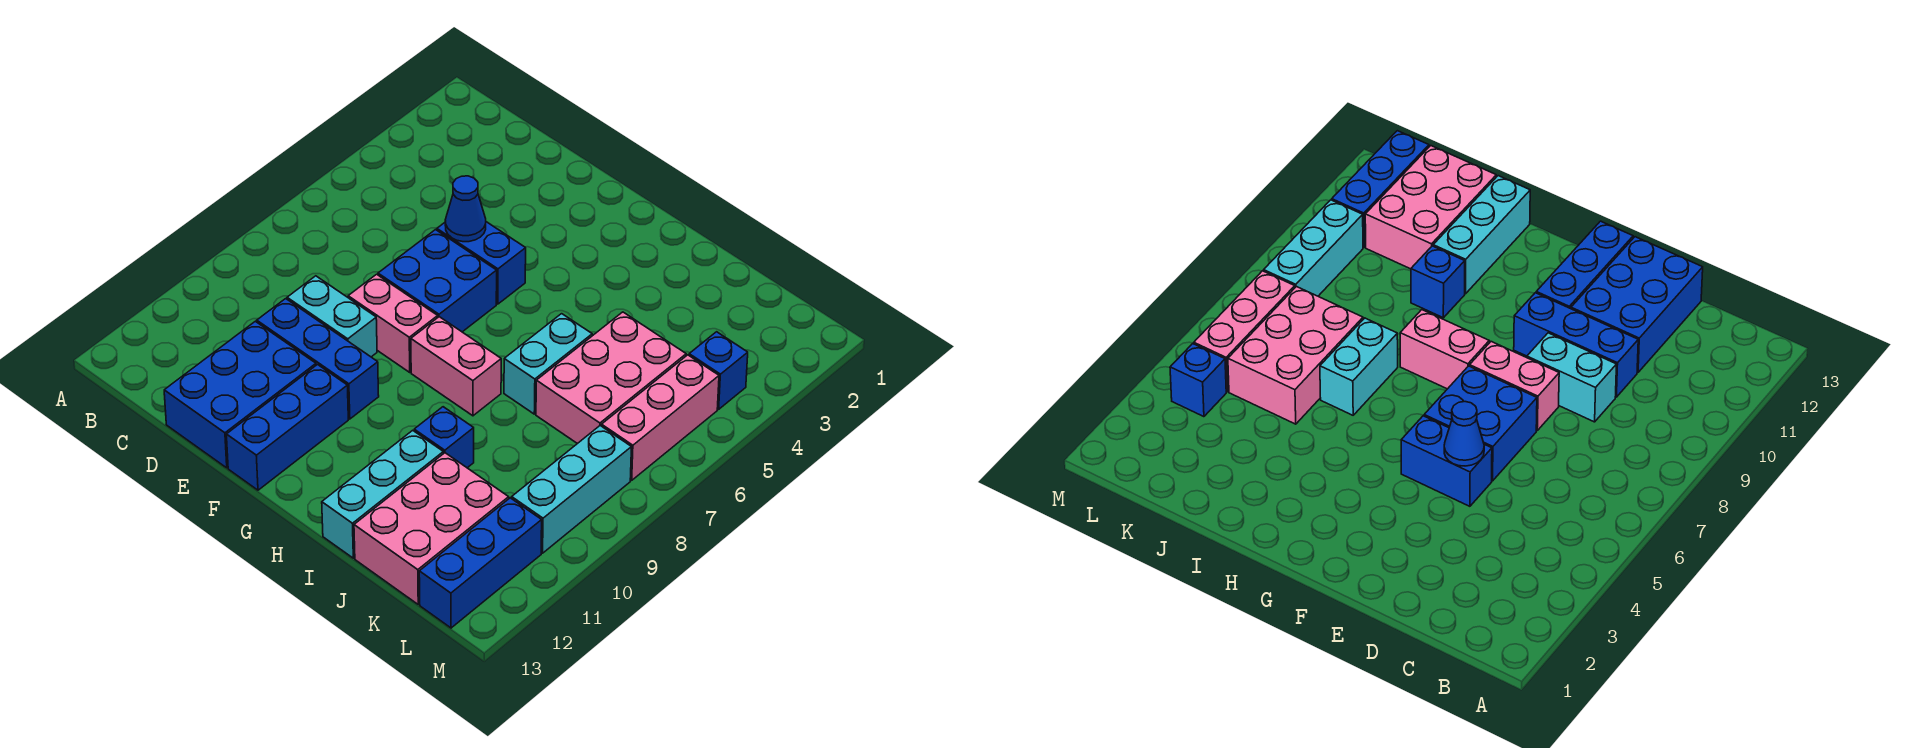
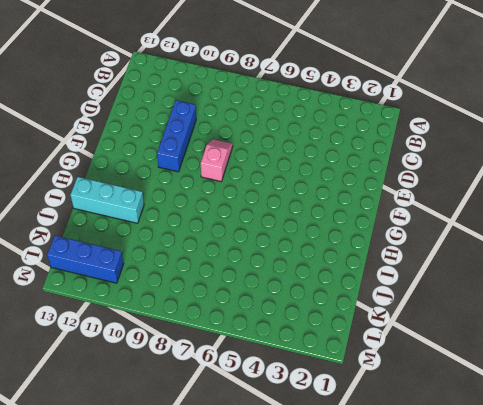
pink 1x2 slope [201,139,233,182] -> pink 1x2 brick [348,274,438,372]
none -> cyan 1x2 brick [287,276,377,357]
none -> blue 2x3 brick [164,321,316,468]
none -> blue 1x2 brick [437,222,526,304]

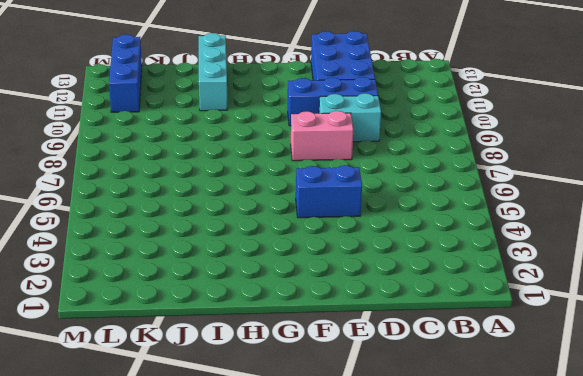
none -> blue 2x2 brick [378,230,497,332]
none -> blue 1x3 brick [226,365,348,490]
none -> pink 1x2 brick [411,317,501,416]

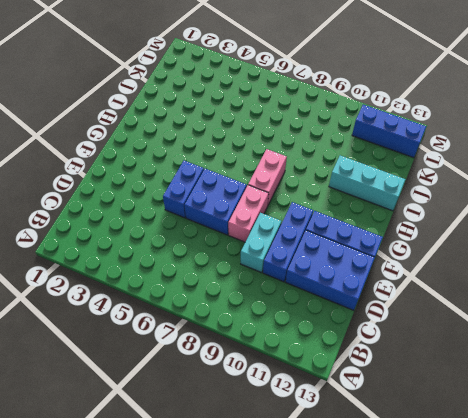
none -> cyan 1x2 brick [504,314,592,414]
none -> blue 1x1 brick [414,407,474,468]
none -> pink 2x3 brick [536,312,686,444]

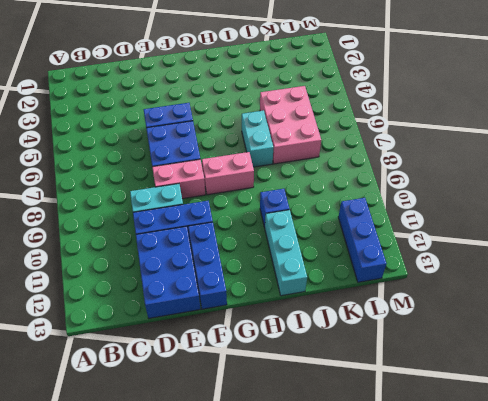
none -> pink 2x3 brick [354,453,509,604]
none -> blue 1x1 brick [689,332,748,409]
none -> pink 1x3 brick [602,355,719,480]

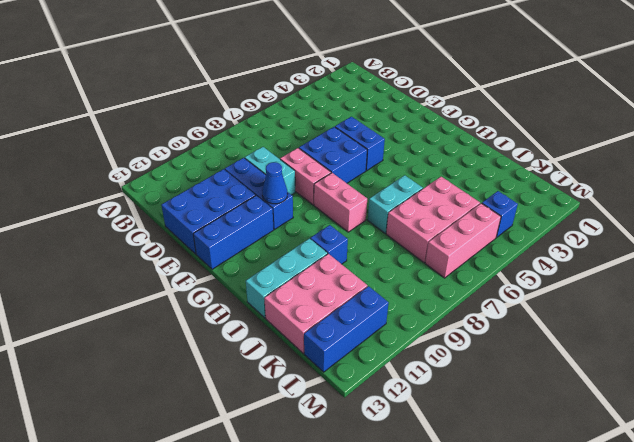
blue 1x1 cone [262,162,288,204] -> blue 1x1 cone moved to [445,176,486,242]
none -> cyan 1x3 brick [512,426,631,553]

